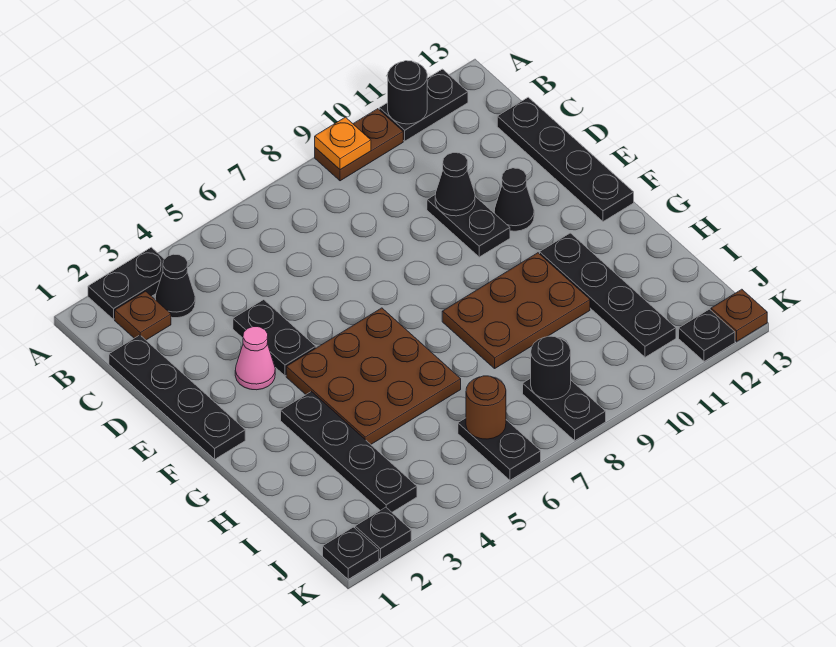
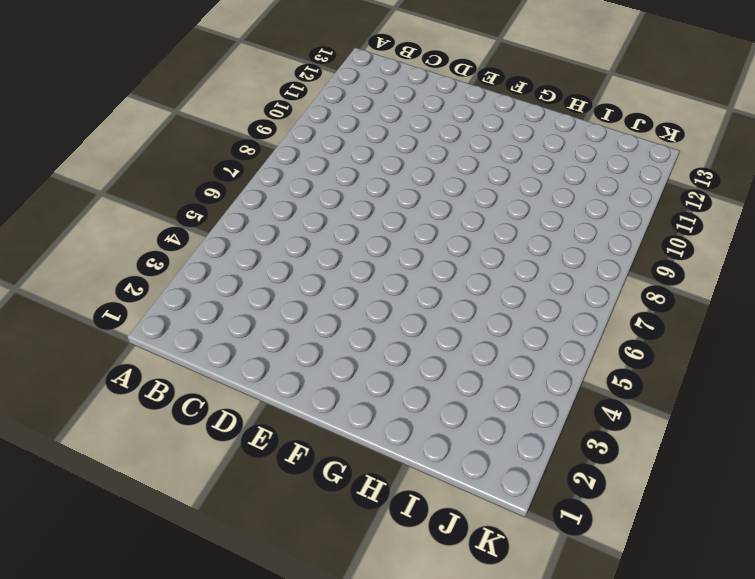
none -> black 1x2 plate [88,247,164,319]
none -> brown 1x2 plate [315,109,403,181]
none -> black 1x2 plate [379,69,468,141]

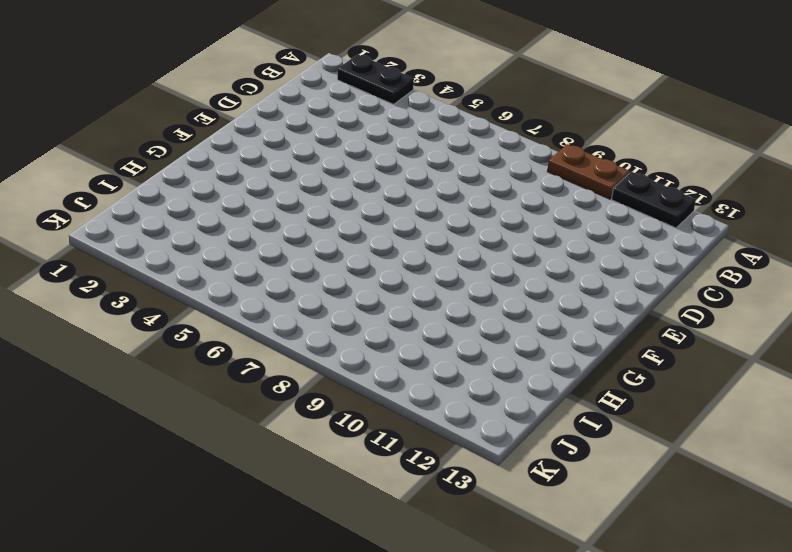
none -> brown 1x1 plate [115,291,171,340]
none -> black 1x1 cone [155,254,195,318]
none -> black 1x4 plate [109,335,245,459]

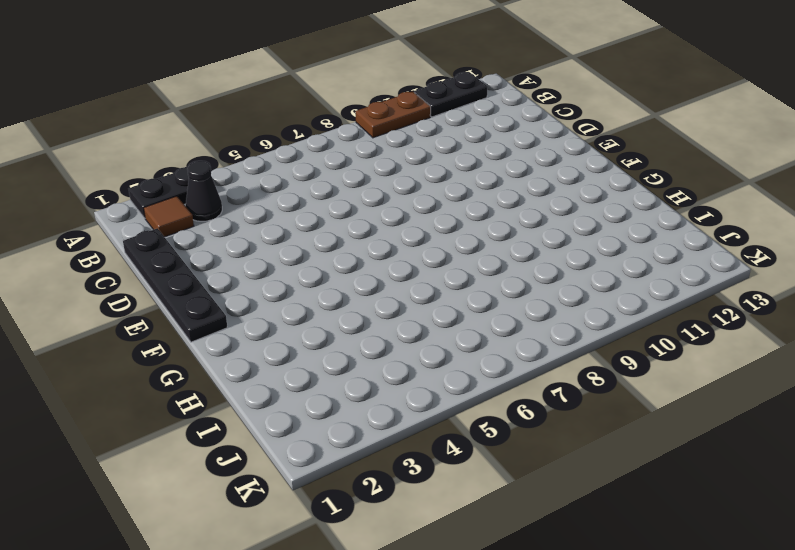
brown 1x1 tile [144,196,194,237] -> brown 1x1 plate [115,291,171,340]
none -> black 1x4 plate [497,97,634,222]
none -> black 1x2 plate [233,300,316,376]
none -> black 1x2 plate [427,195,510,257]

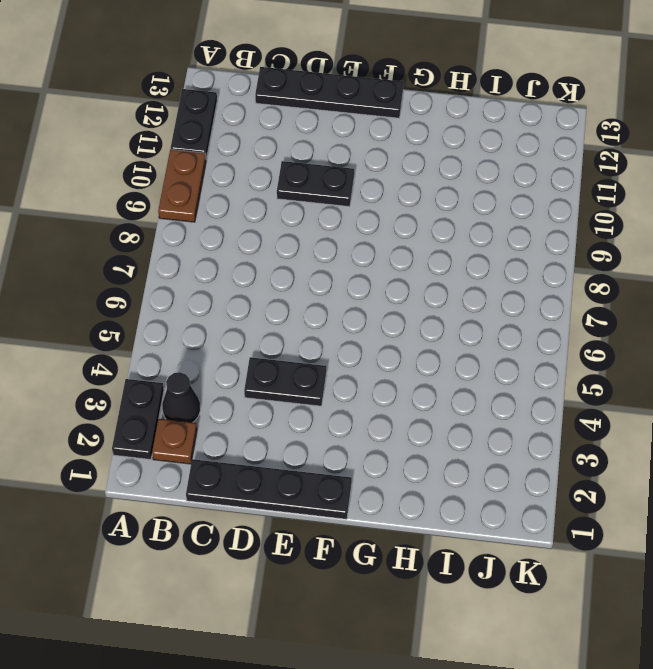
none -> pink 1x1 cone [235,327,275,390]
none -> black 1x1 cone [494,168,534,231]
none -> brown 3x3 plate [286,308,461,444]

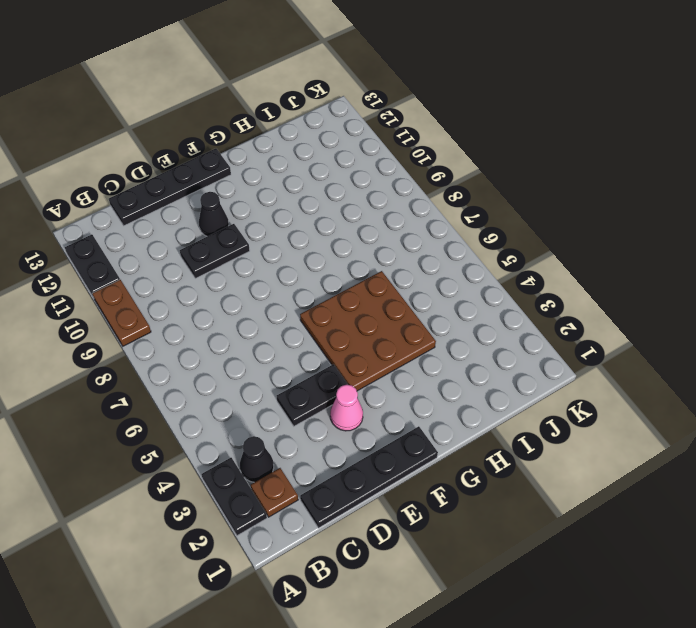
none -> black 1x4 plate [281,391,417,512]
none -> brown 2x3 plate [442,253,590,368]
none -> black 1x4 plate [540,233,676,357]

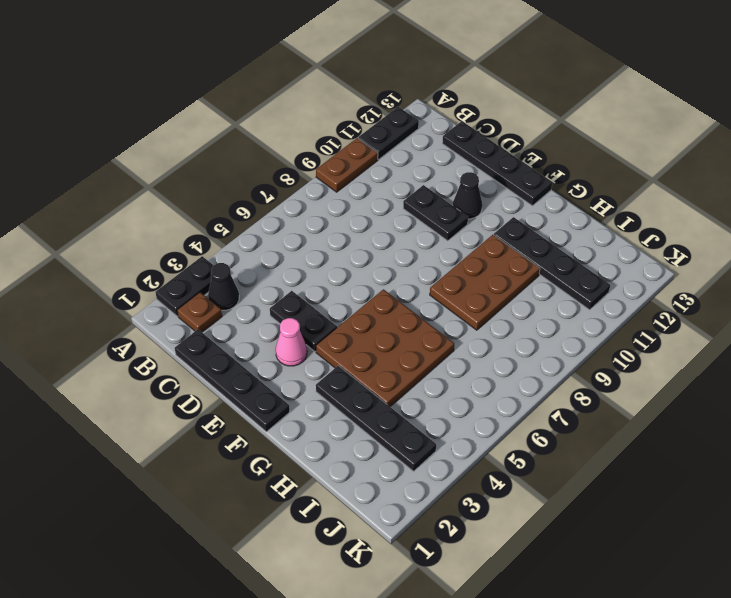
none -> black 1x2 plate [458,418,541,480]
none -> black 1x2 plate [523,378,606,441]
none -> black 1x1 plate [323,527,379,579]

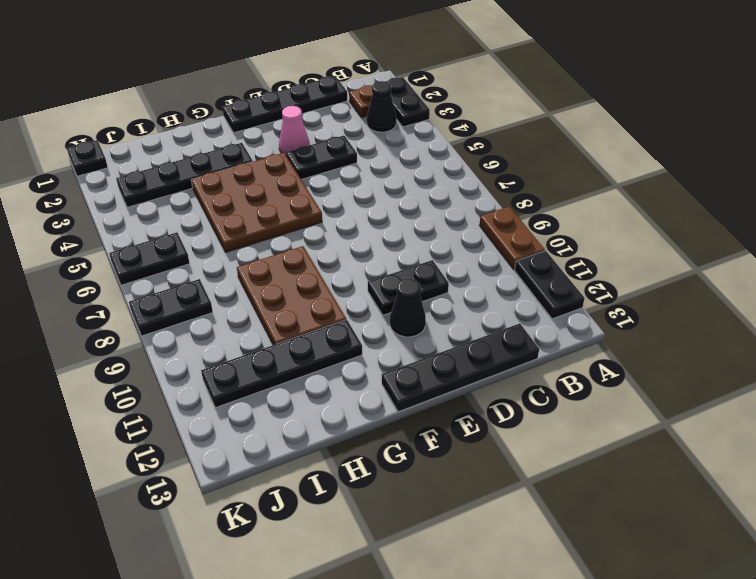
none -> black 1x1 plate [355,507,411,559]
none -> black 1x1 plate [679,309,735,361]
none -> brown 1x1 plate [711,289,767,342]

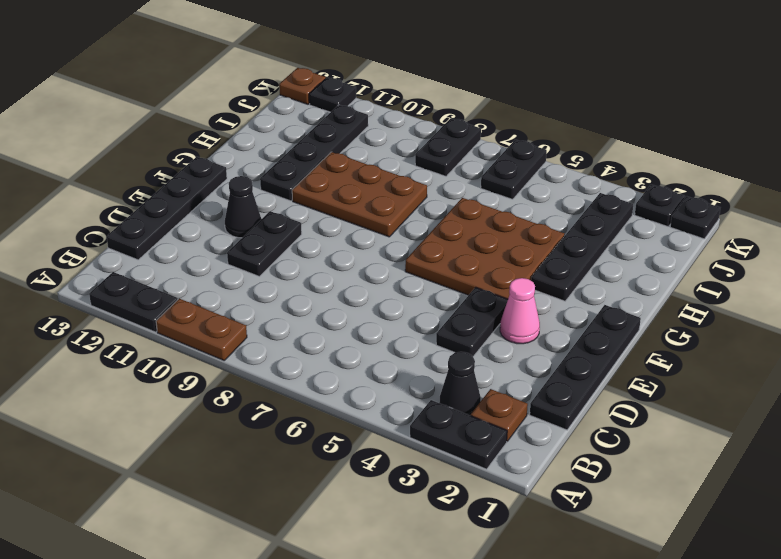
none -> orange 1x1 plate [315,117,371,170]
none -> black 1x1 round brick [388,61,427,124]
none -> black 1x1 cone [435,153,475,216]

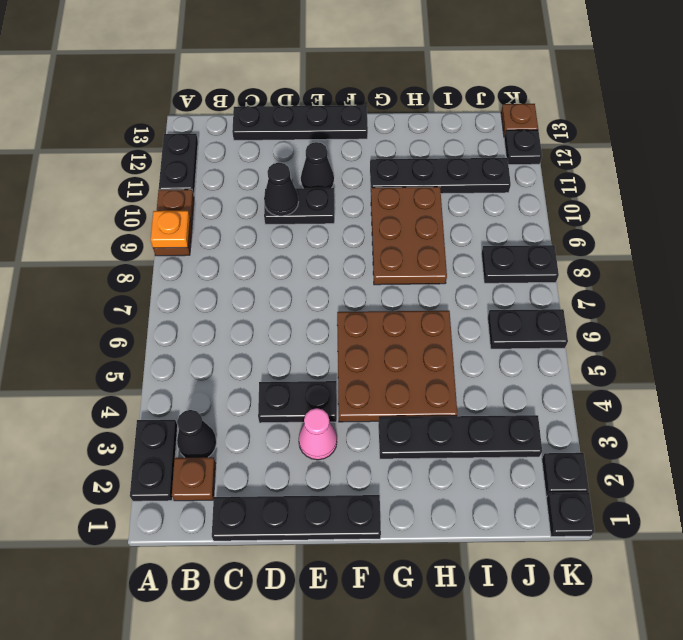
none -> black 1x1 round brick [388,61,427,124]
none -> brown 1x1 round brick [466,376,506,439]
none -> black 1x1 round brick [531,336,571,400]

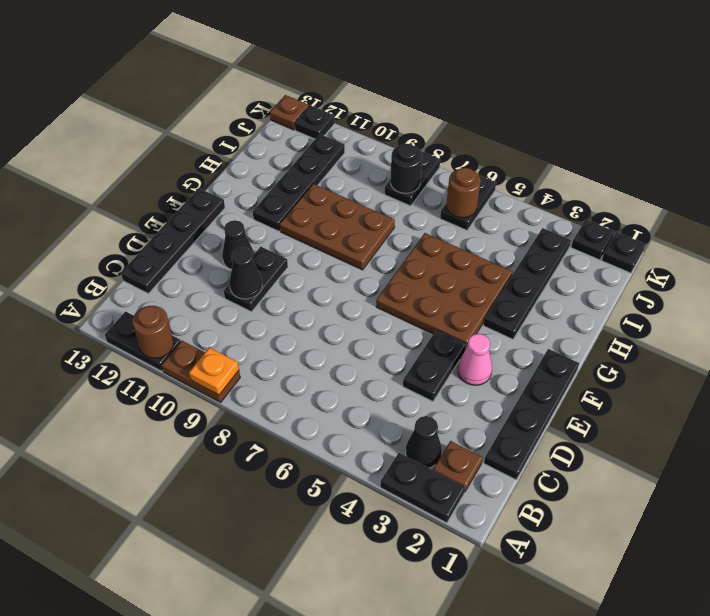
brown 1x1 round brick [132,306,174,358] -> black 1x1 round brick [388,61,427,124]

